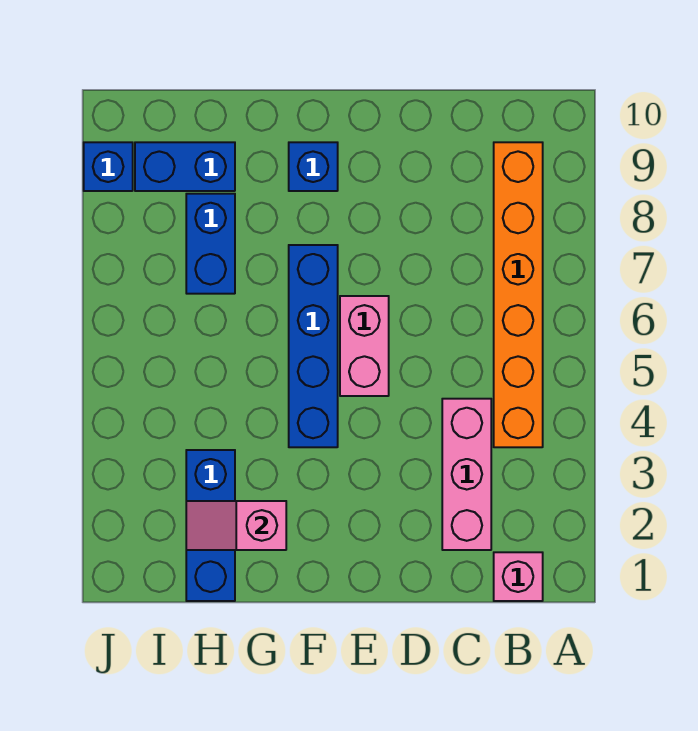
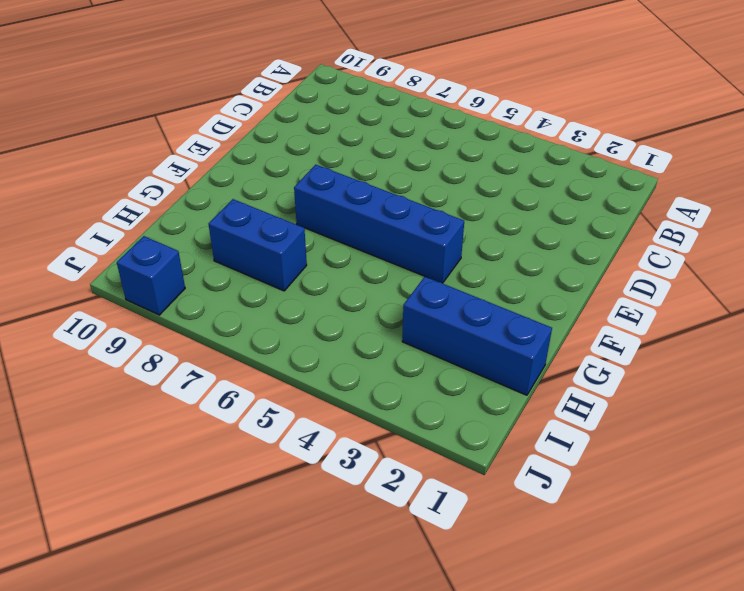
none -> pink 1x1 brick [494,552,543,601]
none -> orange 1x6 brick [494,142,543,447]

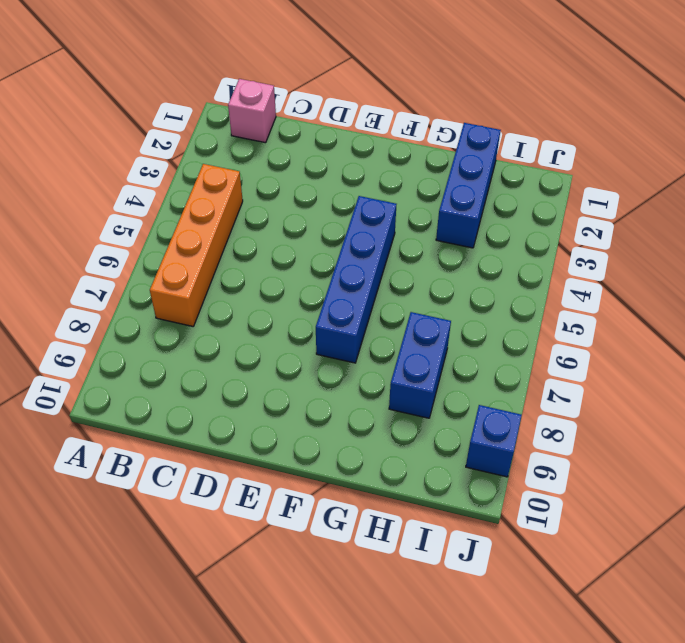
orange 1x4 brick [150,164,243,326] -> orange 1x6 brick [494,142,543,447]
none -> pink 1x3 brick [442,399,491,550]
none -> pink 1x2 brick [340,296,389,396]

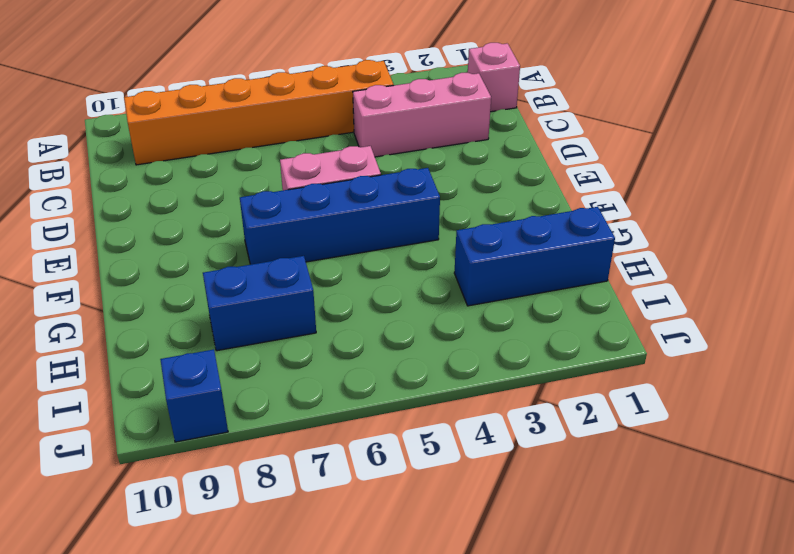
none -> blue 1x1 brick [289,142,338,191]
none -> blue 1x2 brick [135,142,235,191]

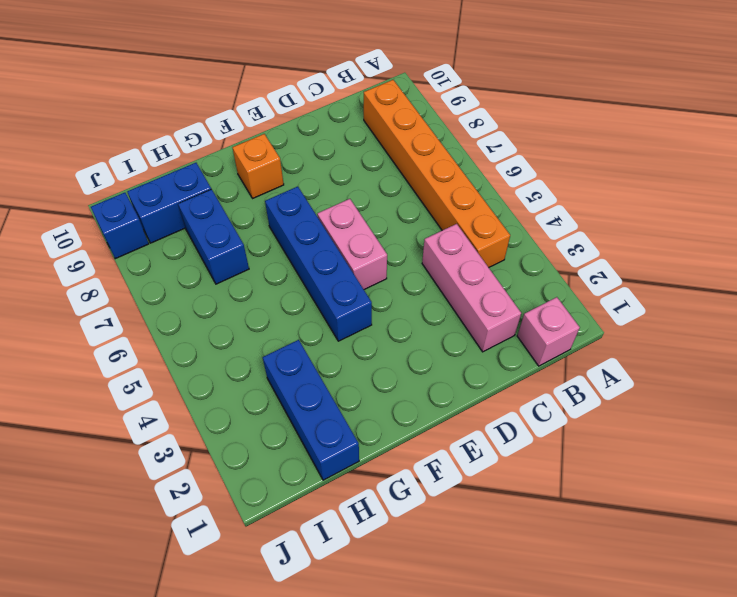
orange 1x1 brick [232,134,284,198] -> blue 1x1 brick [289,142,338,191]
none -> pink 1x2 slope [186,501,286,550]

